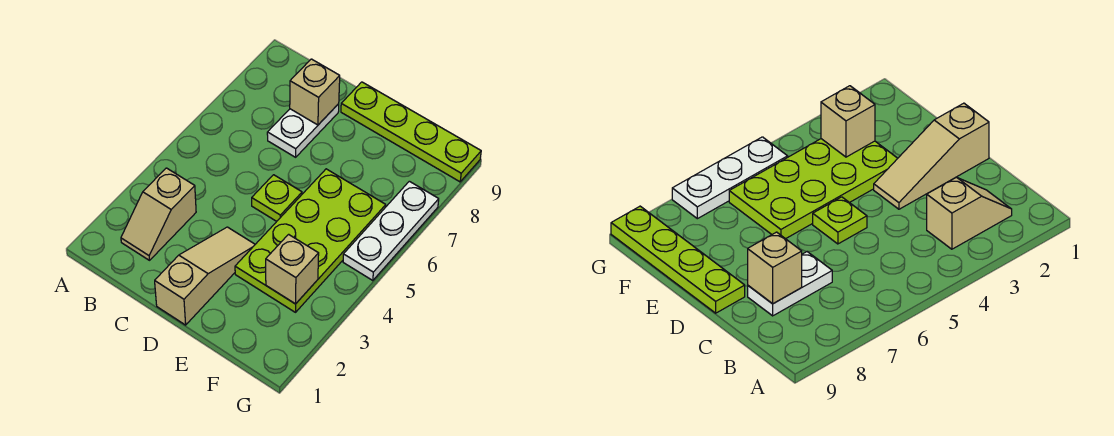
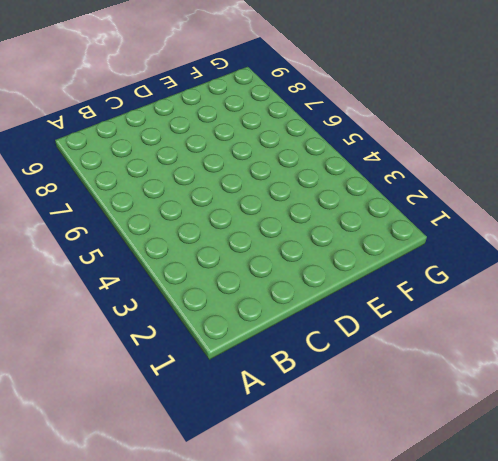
none -> tan 1x2 slope [121,168,196,260]
none -> white 1x2 plate [267,104,339,157]

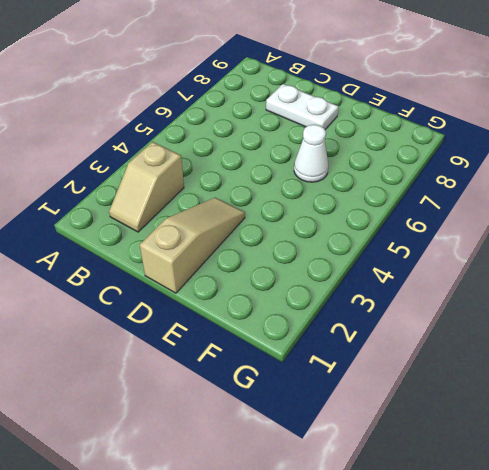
white 1x2 plate [266,84,339,129] -> white 1x2 plate turned to [267,104,339,157]
white 1x1 cone [294,125,328,182] -> lime 2x4 plate [235,169,386,312]
none -> lime 1x1 plate [252,175,302,221]
none -> lime 1x4 plate [341,82,481,182]

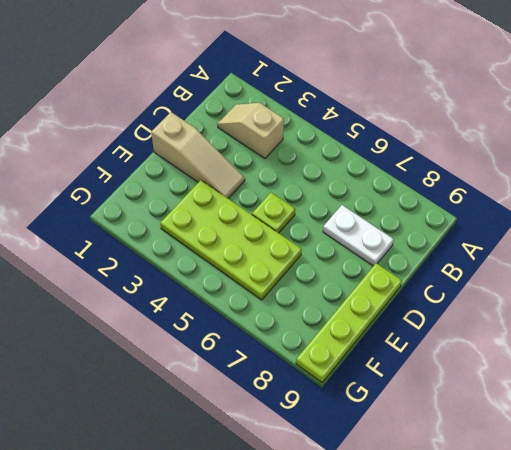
none -> white 1x3 plate [343,181,439,281]
none -> tan 1x1 brick [290,59,340,125]

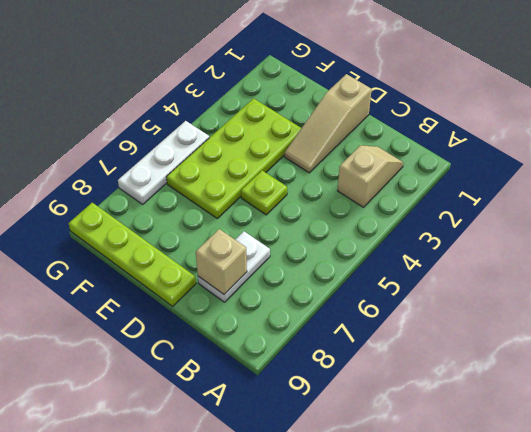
none -> tan 1x1 brick [266,234,319,304]

